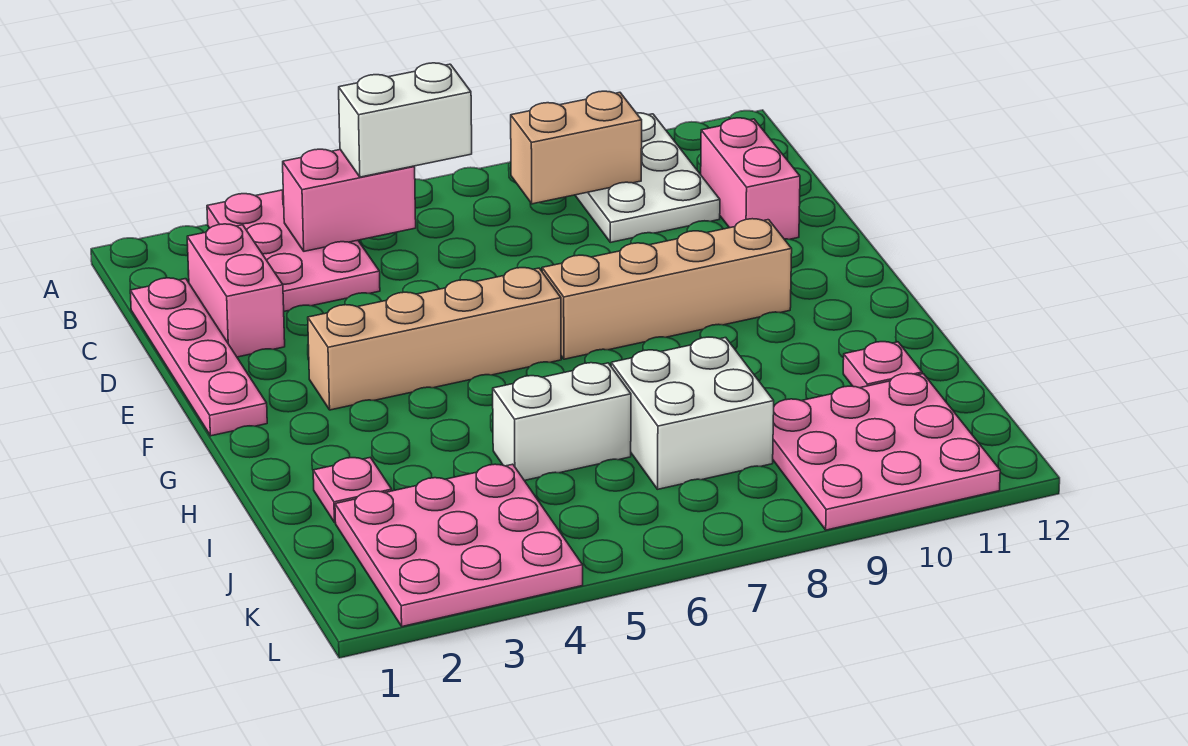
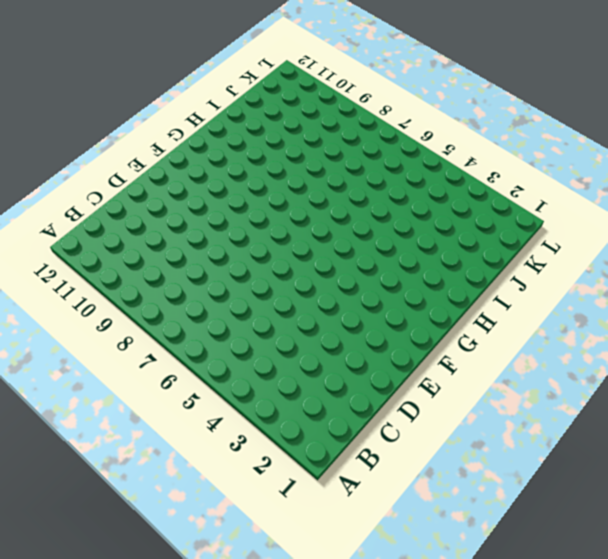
none -> pink 2x3 plate [207,190,380,311]
none -> white 2x3 plate [575,113,720,242]
none -> pink 1x4 plate [130,278,267,436]

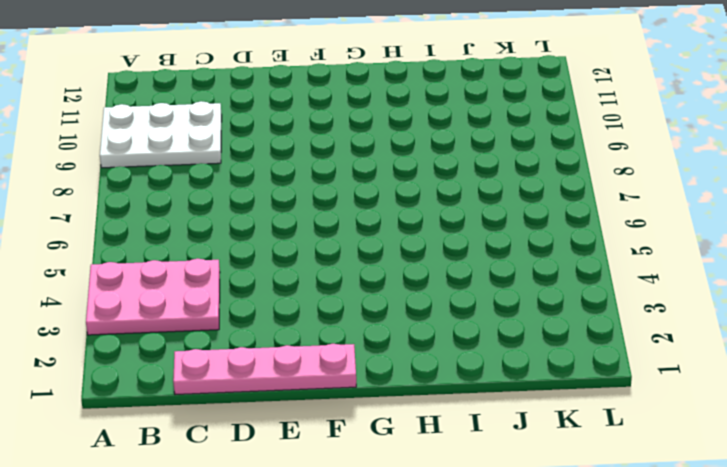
none -> pink 1x2 brick [187,224,285,357]
none -> pink 1x2 brick [701,118,800,239]
none -> tan 1x4 brick [308,268,561,410]

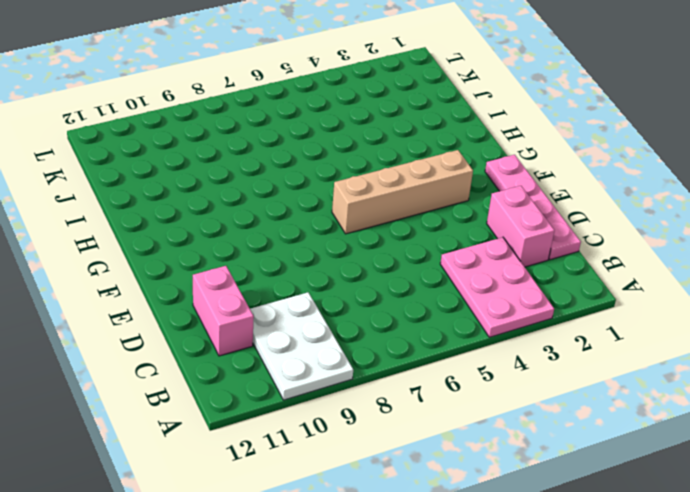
none -> tan 1x4 brick [542,219,792,359]
none -> pink 1x1 plate [313,458,392,522]
none -> white 1x2 brick [493,363,631,481]

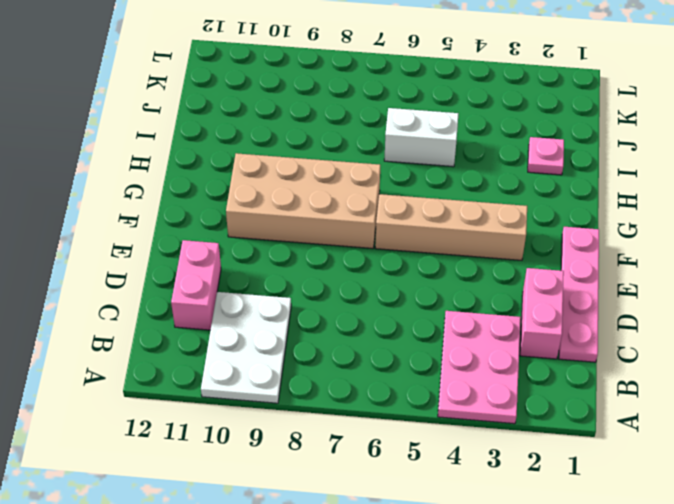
tan 2x4 brick [226,153,380,249] -> tan 1x4 brick [542,219,792,359]
none -> white 2x2 brick [611,337,774,489]
none -> pink 1x1 plate [843,342,922,388]
none -> pink 3x3 plate [335,464,583,627]

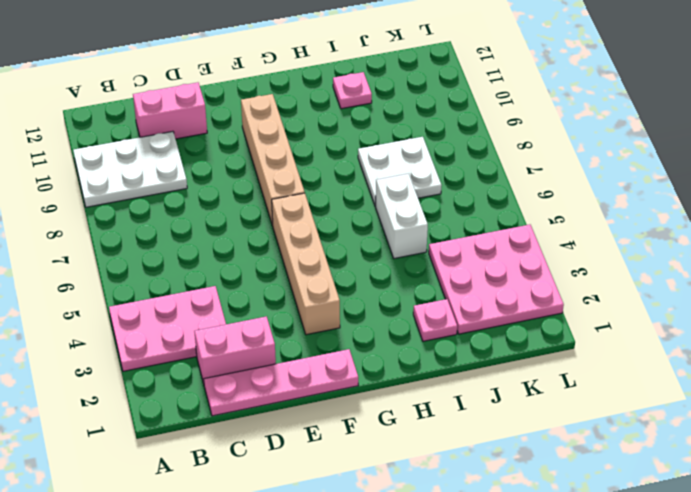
white 2x2 plate [358,137,442,206] -> white 2x2 brick [611,337,774,489]
none -> pink 3x3 plate [773,373,1000,530]
none -> pink 1x2 brick [283,149,416,251]
none -> tan 1x2 brick [511,91,642,204]

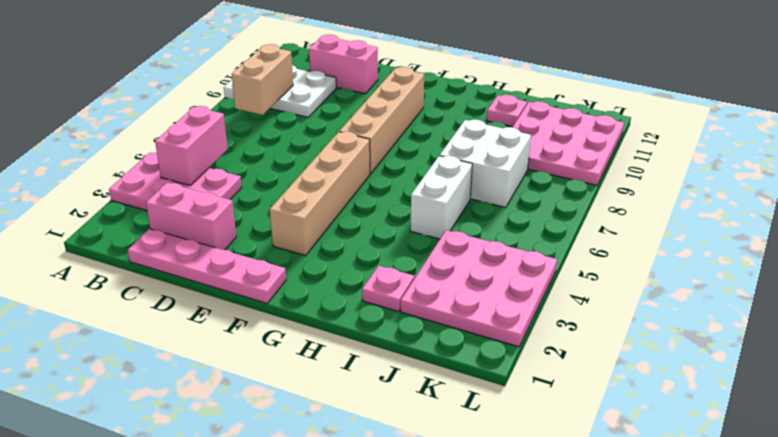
none -> white 1x2 brick [339,63,472,177]

